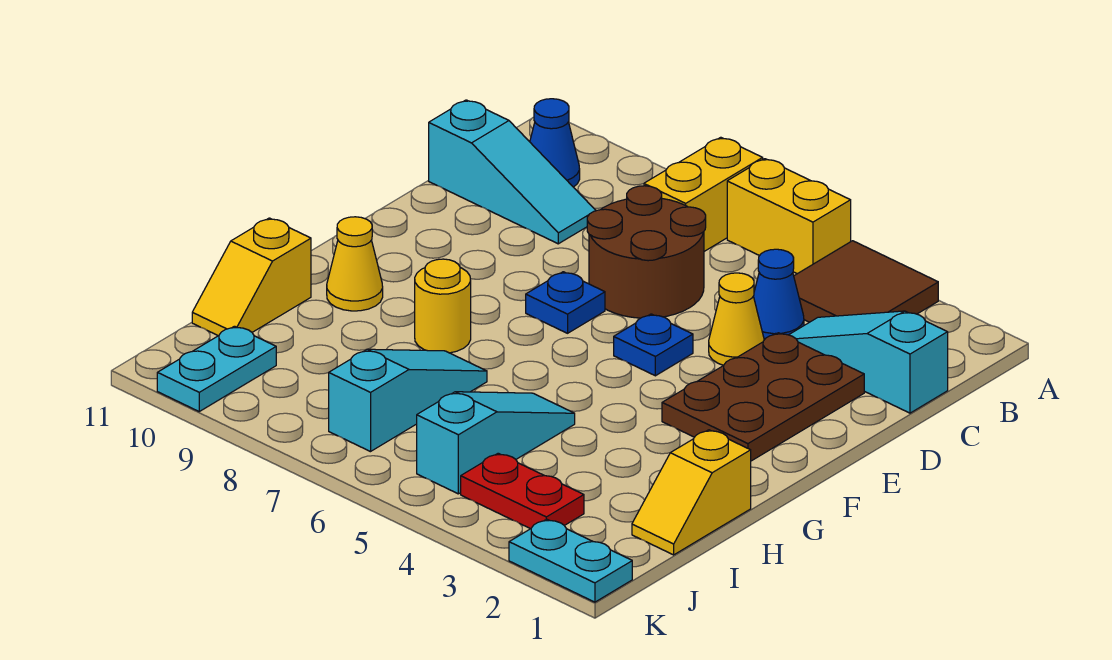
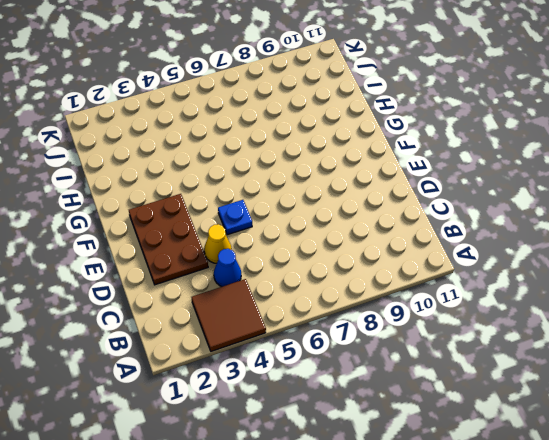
none -> yellow 1x2 brick [727,159,851,274]
none -> yellow 1x2 brick [644,137,763,251]
none -> blue 1x1 cone [530,99,580,187]

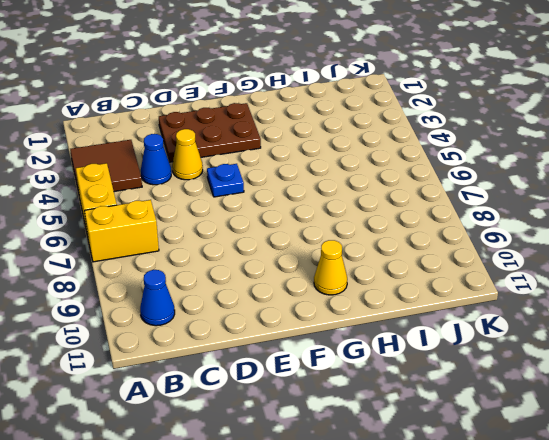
none -> cyan 1x3 slope [789,311,948,413]
none -> brown 2x2 round brick [587,186,706,318]
none -> cyan 1x3 slope [429,100,596,244]

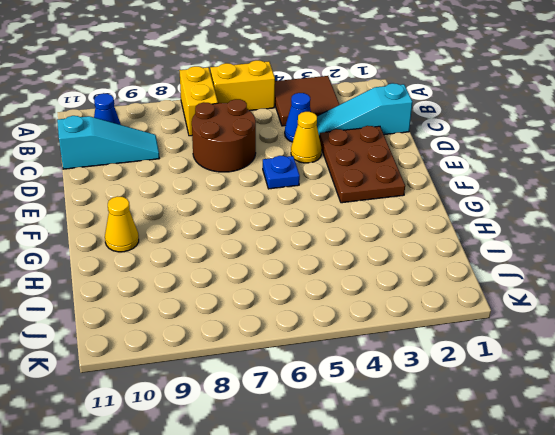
none -> blue 1x1 plate [526,272,605,333]
none -> yellow 1x1 round brick [415,259,471,353]
none -> yellow 1x2 slope [632,430,751,555]

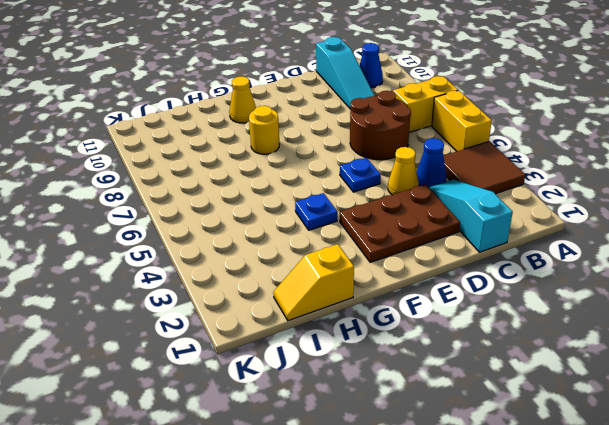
blue 1x1 plate [295,193,337,230] -> blue 1x1 plate moved to [526,272,605,333]
none -> cyan 1x3 slope [417,392,575,494]
none -> cyan 1x3 slope [329,349,487,452]
none -> yellow 1x2 slope [192,218,311,336]

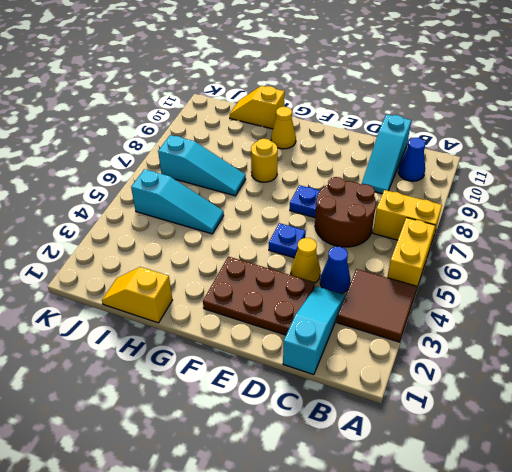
none -> red 1x2 plate [461,453,584,529]
none -> cyan 1x2 plate [157,326,276,411]
none -> cyan 1x2 plate [509,519,632,602]

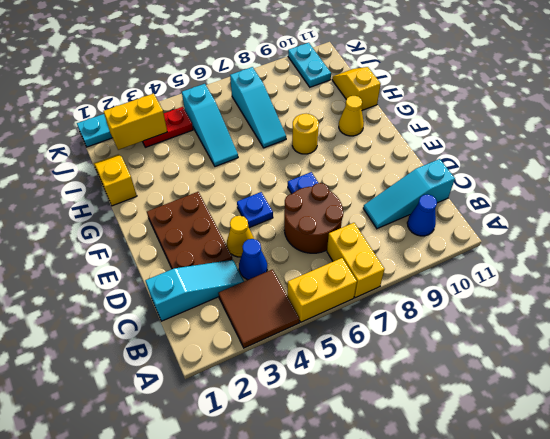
yellow 1x2 brick [103,93,167,150] -> none

